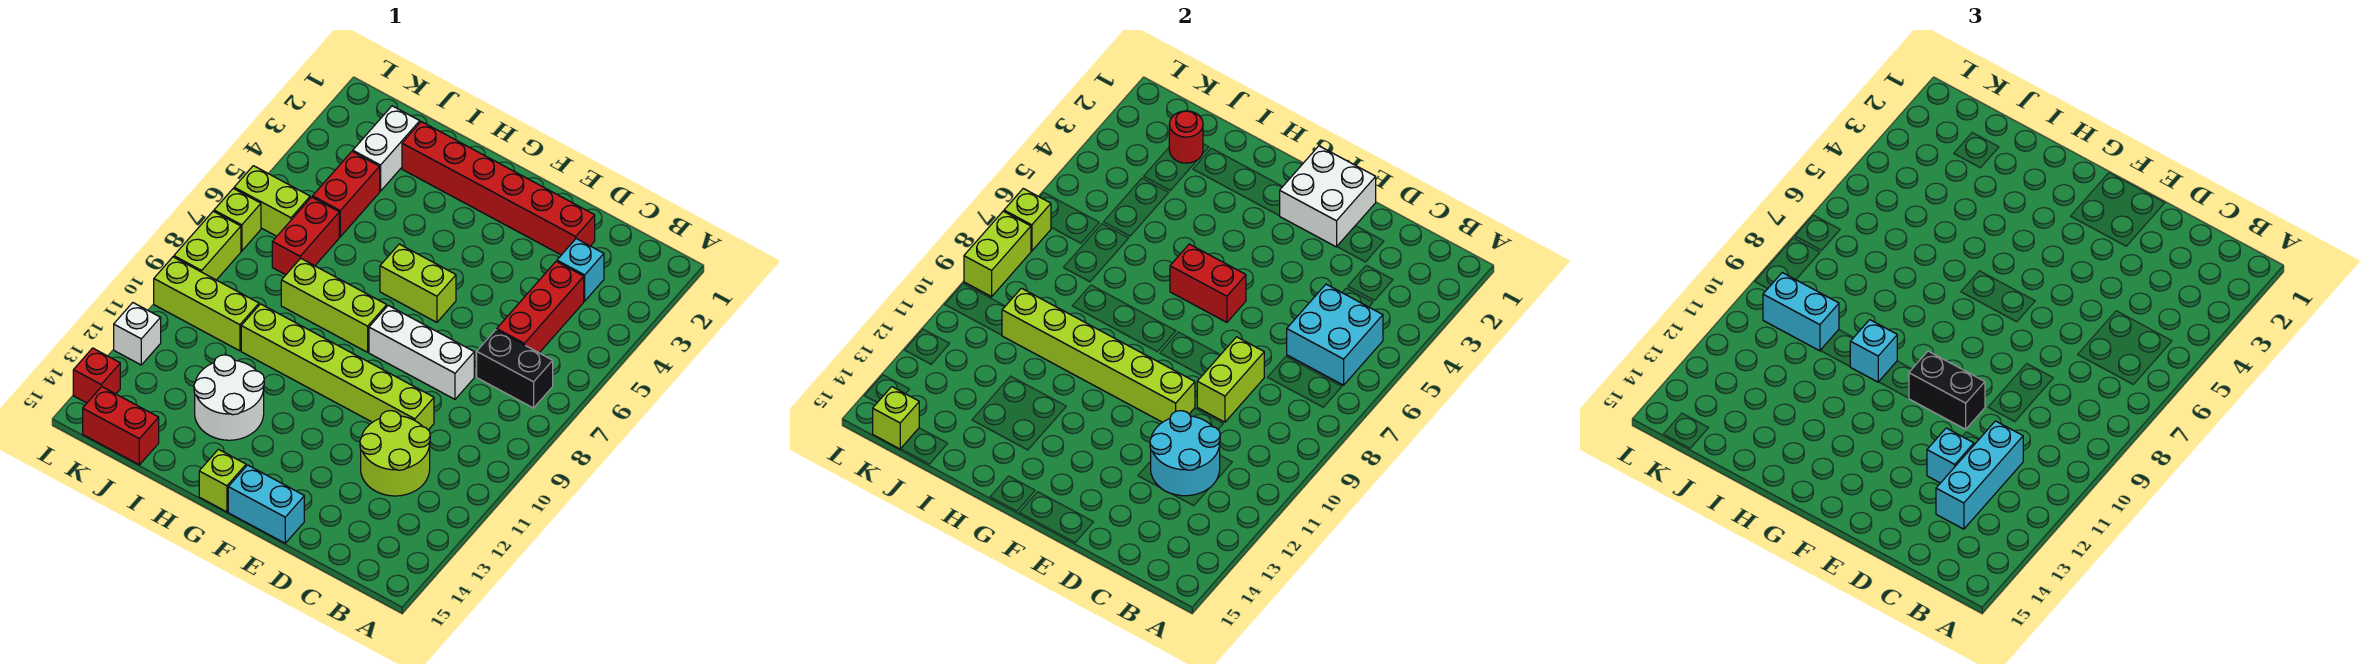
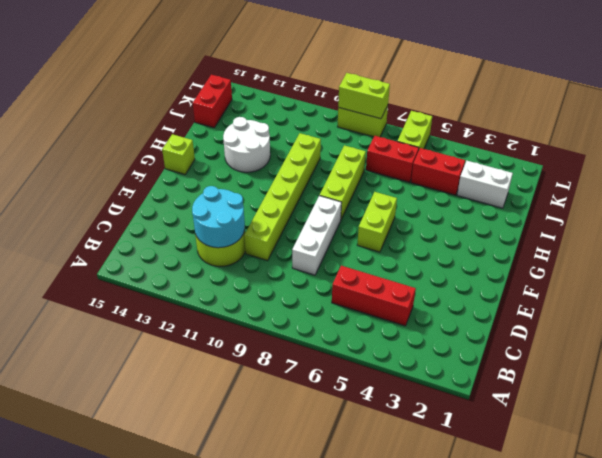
none -> black 1x2 brick [477,330,553,408]
none -> cyan 1x1 brick [557,239,604,301]
none -> red 1x6 brick [402,122,595,255]
none -> cyan 1x2 brick [228,465,304,543]

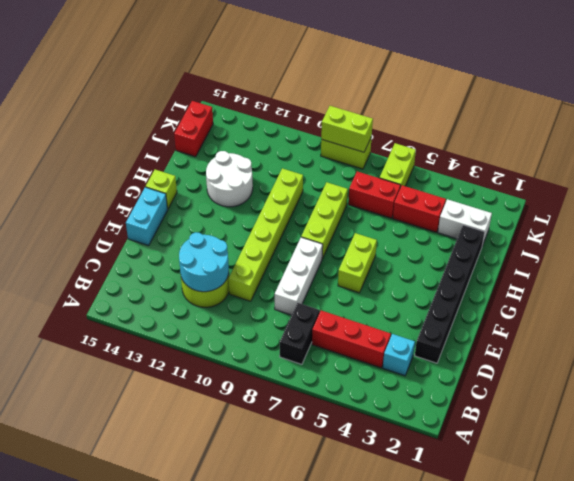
black 1x6 brick [415,225,485,363] -> red 1x6 brick [402,122,595,255]
none -> lime 1x3 brick [154,257,259,351]
none -> lime 1x1 brick [214,188,261,251]
none -> white 1x1 brick [114,303,161,365]
none -> red 1x1 brick [73,348,120,403]

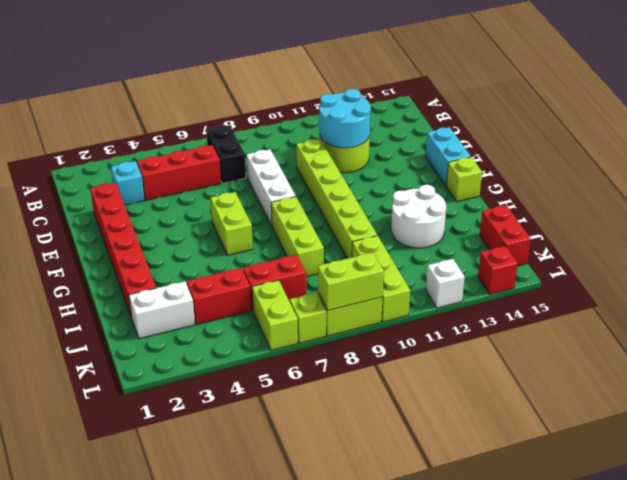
none -> cyan 2x2 brick [1287,284,1383,385]
none -> lime 1x2 brick [1197,337,1264,422]
none -> white 2x2 brick [1280,146,1376,247]
none -> lime 1x6 brick [1002,288,1195,422]

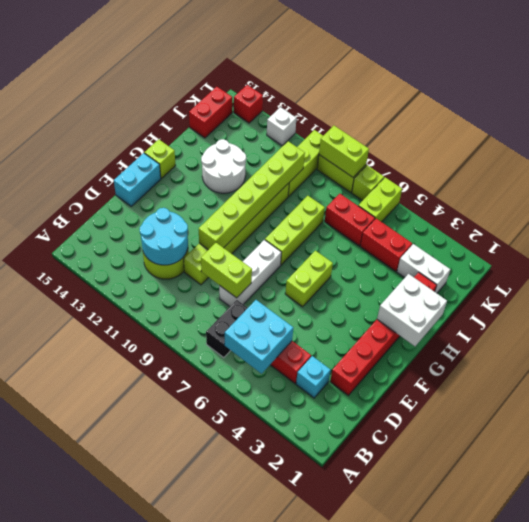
white 2x2 brick [377,274,447,346] -> white 2x2 brick moved to [1280,146,1376,247]
none -> red 1x2 brick [1170,244,1246,322]
none -> red 1x1 round brick [1169,111,1203,163]
none -> lime 1x1 brick [873,387,919,449]
none -> lime 1x1 brick [1004,188,1051,251]

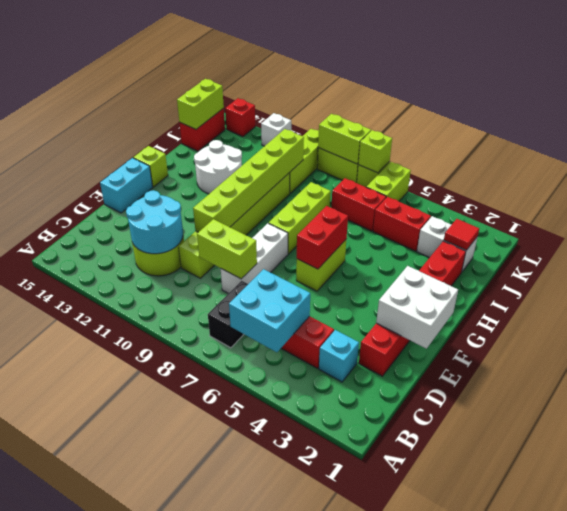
red 1x1 tile [444,219,479,250] -> red 1x1 round brick [1169,111,1203,163]
lime 1x2 brick [177,79,224,129] -> lime 1x1 brick [873,387,919,449]
none -> cyan 1x3 brick [1936,421,2023,529]
none -> cyan 1x1 brick [1927,428,1974,483]
none -> black 1x2 brick [1909,351,1985,429]
none -> cyan 1x1 brick [1850,320,1897,382]

